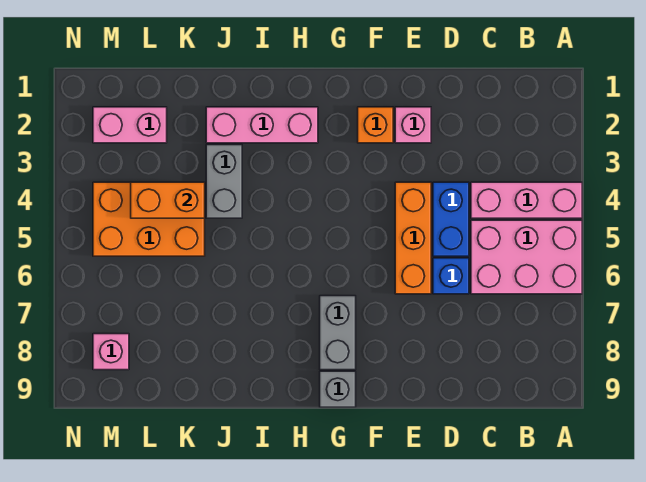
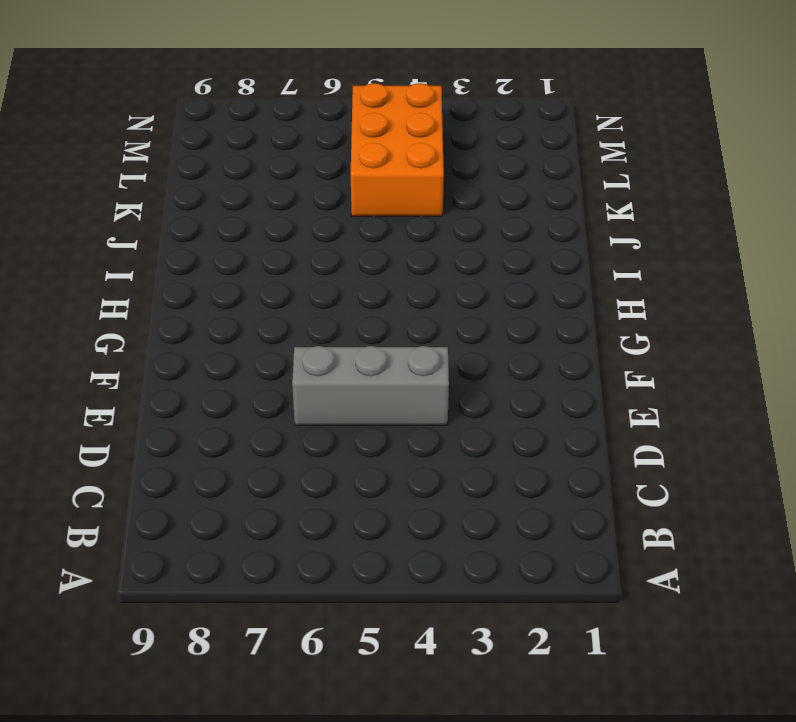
grey 1x3 brick [292,346,449,425] -> orange 1x3 brick [395,182,431,294]
none -> pink 1x3 brick [471,182,582,218]
none -> pink 2x3 brick [471,220,582,294]
none -> blue 1x2 brick [433,182,469,256]

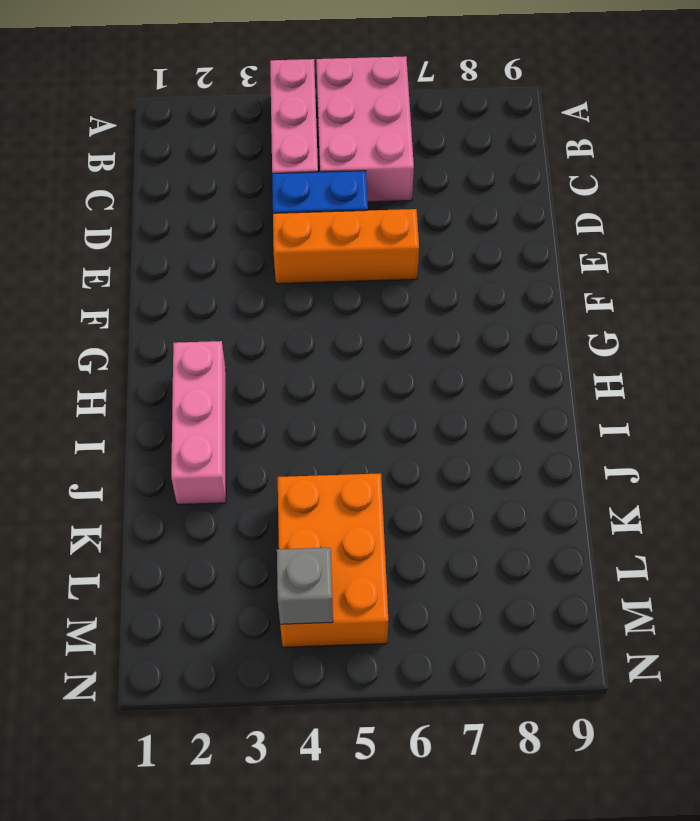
grey 1x1 brick [277,548,333,624] -> grey 1x1 brick moved to [320,371,356,407]
none -> blue 1x1 brick [433,258,469,294]
none -> pink 1x1 brick [395,107,431,143]
none -> orange 1x1 brick [358,107,393,143]

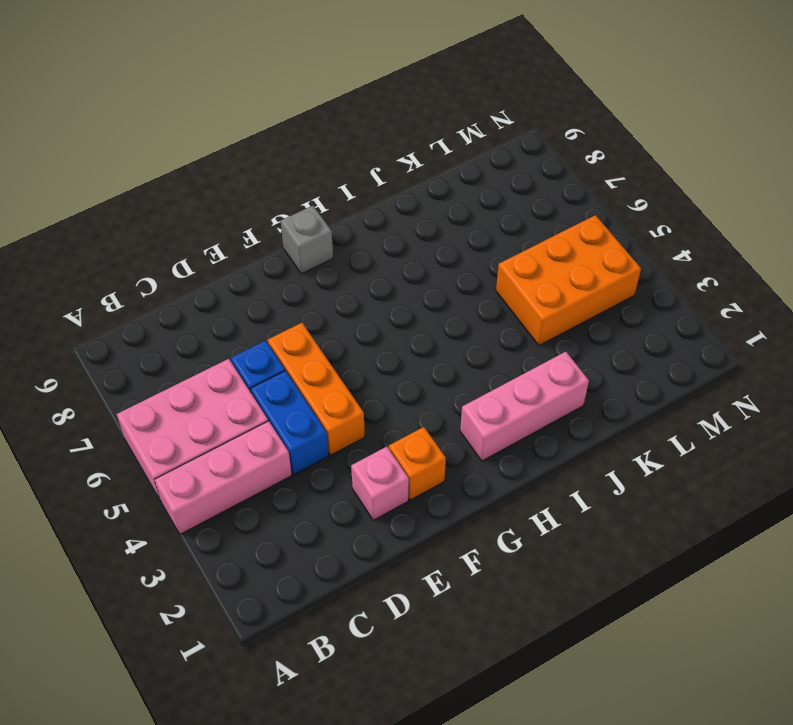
none -> grey 1x2 brick [320,296,356,370]
none -> grey 1x2 brick [206,145,242,218]
none -> pink 1x2 brick [93,107,167,143]

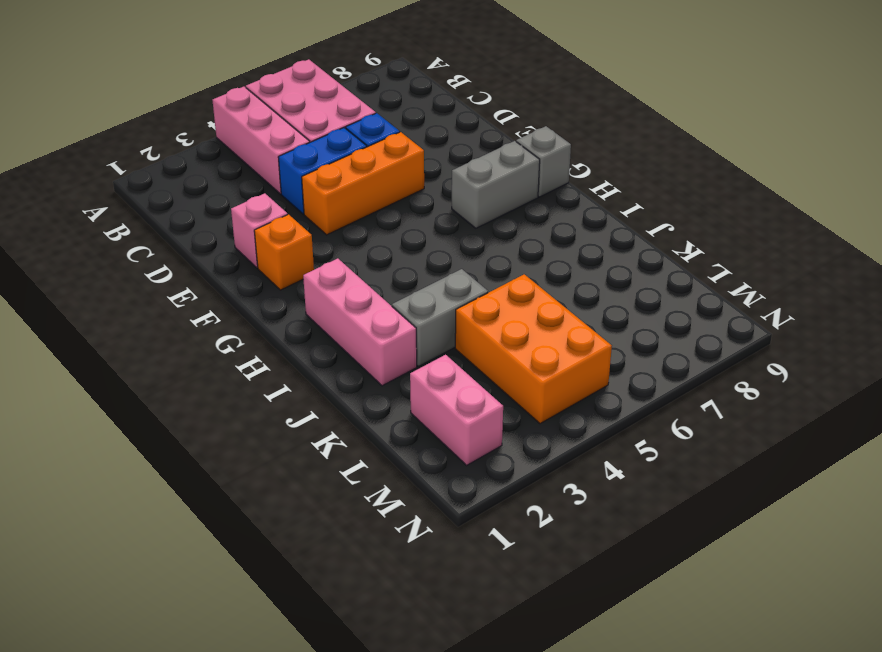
none -> pink 1x1 brick [93,334,129,370]
none -> orange 1x2 brick [131,182,205,218]

